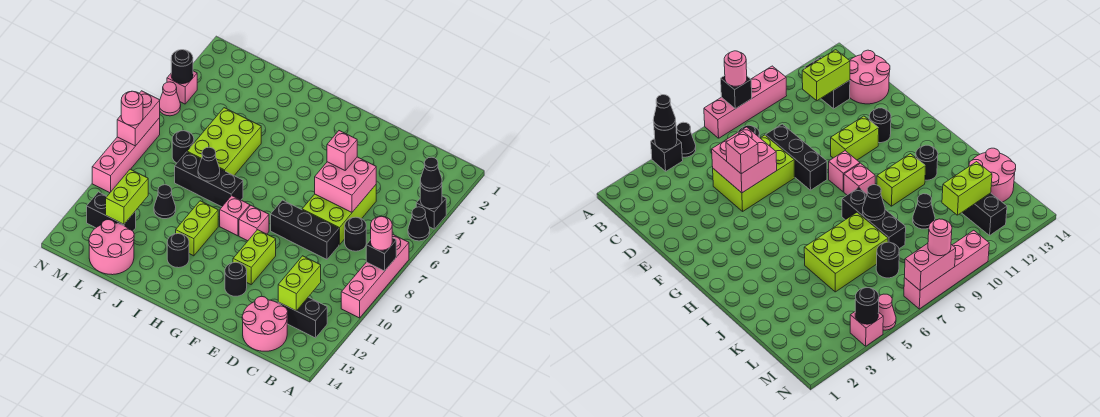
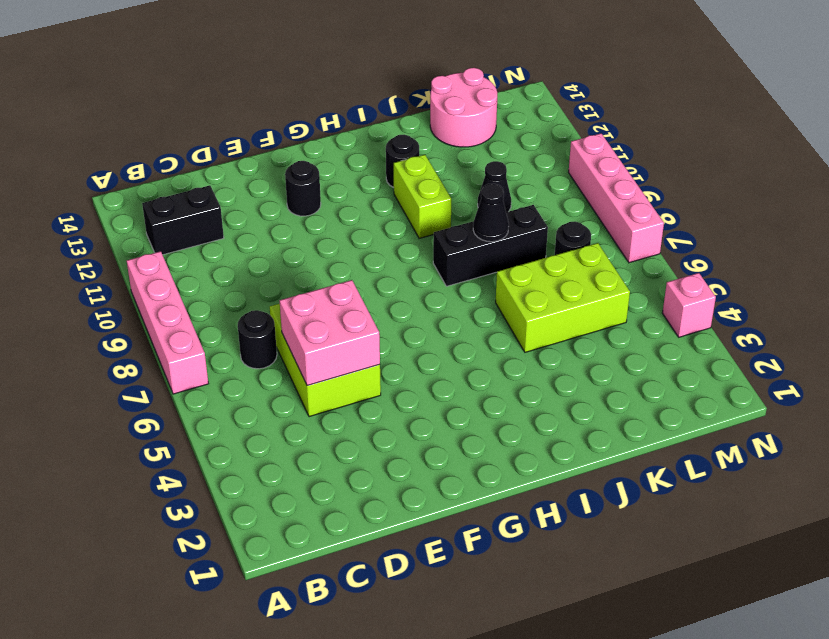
lime 2x3 brick [496,243,630,352] -> lime 2x3 brick turned to [187,108,261,175]
none -> black 1x1 brick [416,196,446,229]
none -> black 1x1 cone [408,207,430,241]
none -> pink 2x2 round brick [242,296,288,351]
none -> black 1x3 brick [271,200,339,259]

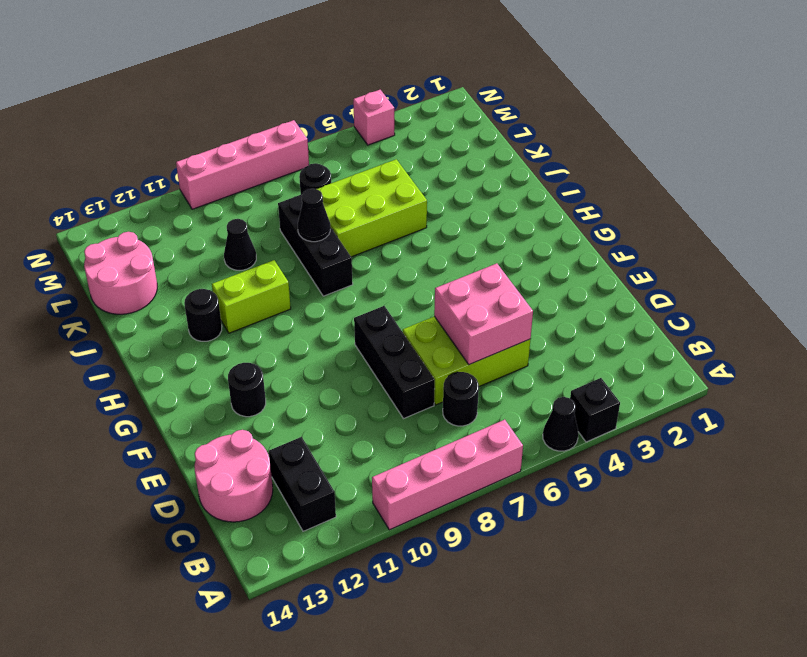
none -> lime 1x2 brick [233,230,276,284]
none -> pink 1x1 brick [239,206,269,241]
none -> pink 1x1 brick [220,196,250,236]
none -> black 1x2 brick [87,192,136,231]

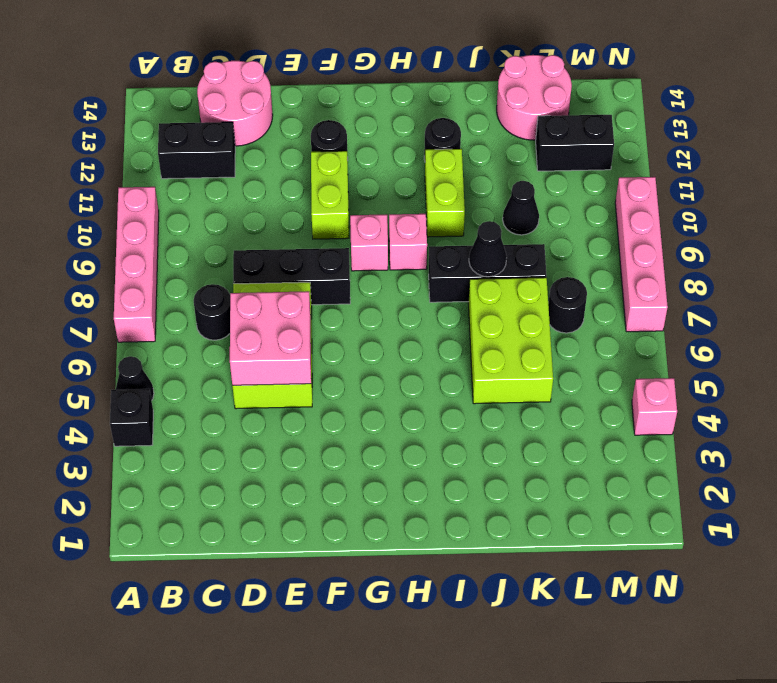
none -> pink 1x1 cone [160,82,181,116]
none -> black 1x1 round brick [420,184,442,209]
none -> black 1x1 brick [366,238,396,271]
none -> lime 1x2 brick [278,256,321,311]

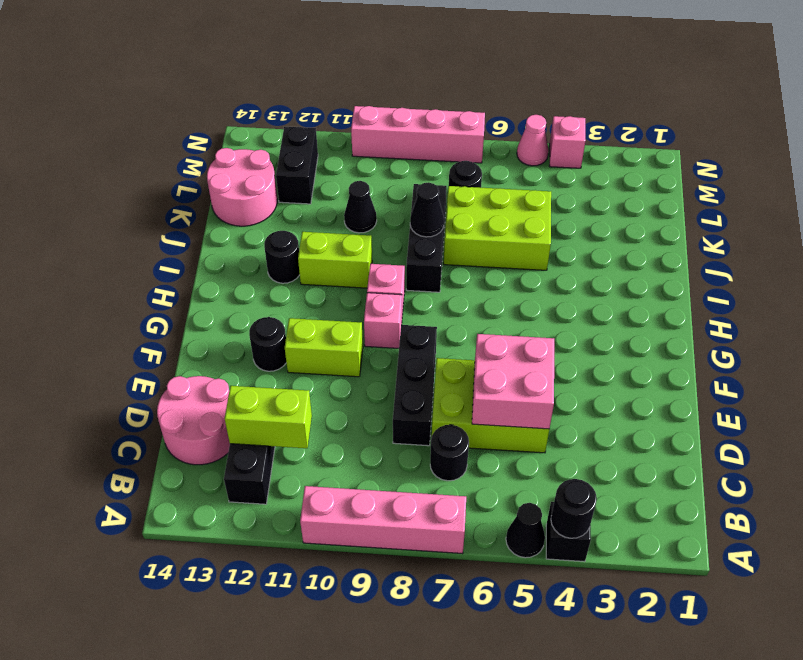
none -> black 1x1 brick [366,238,396,271]
none -> lime 1x2 brick [106,169,148,224]
none -> black 1x1 round brick [171,50,193,84]
none -> pink 1x2 brick [117,91,160,146]

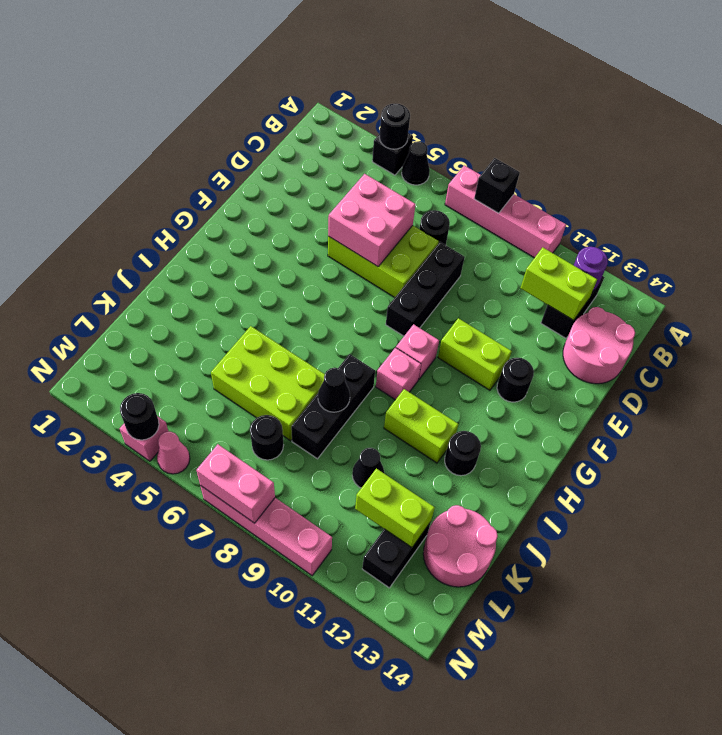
purple 1x1 round brick [574,247,608,291] -> none
none -> black 1x1 cone [420,157,442,191]
none -> pink 1x1 round brick [371,216,392,250]
none -> pink 1x1 brick [327,131,357,170]
none -> pink 1x1 round brick [121,91,143,125]

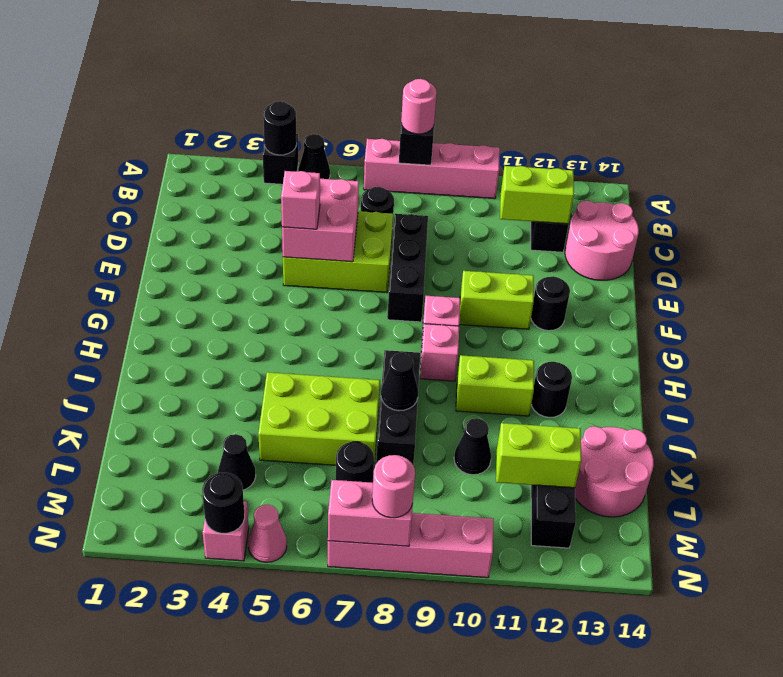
black 1x1 cone [218,434,256,490] -> black 1x1 cone moved to [420,157,442,191]

